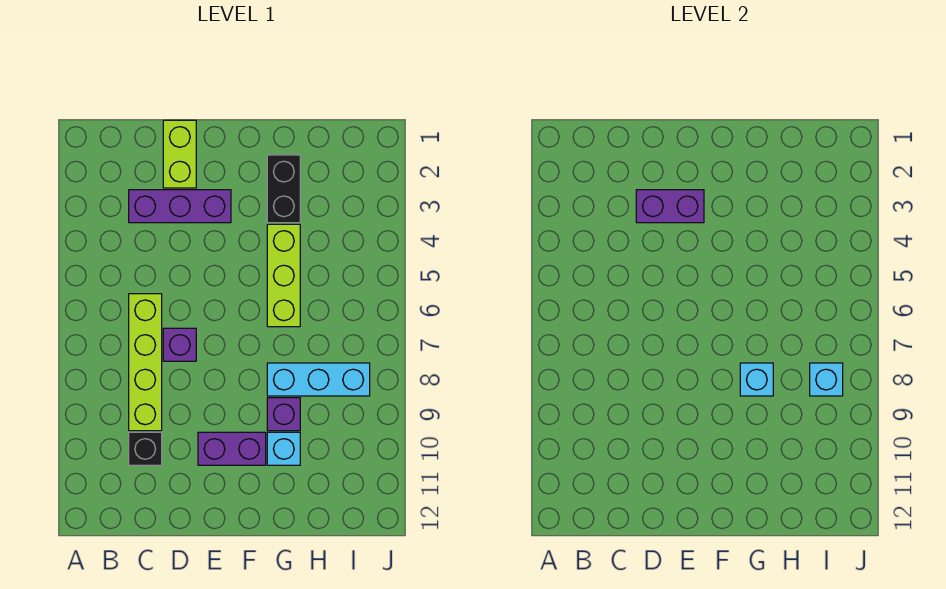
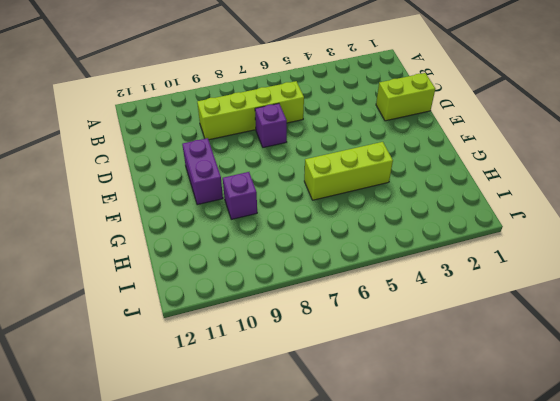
none -> purple 1x3 brick [129,190,231,223]
none -> black 1x1 brick [129,432,162,465]
none -> black 1x2 brick [267,155,300,223]

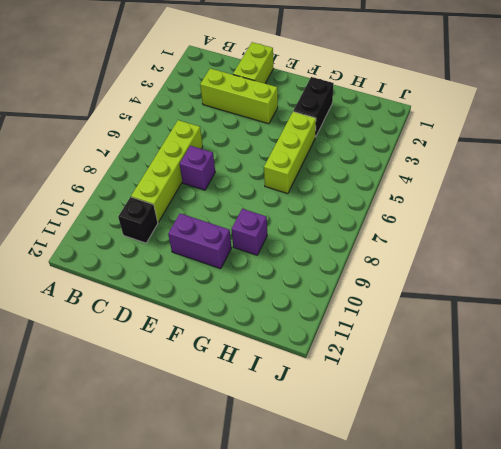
lime 1x3 brick [200,68,278,124] -> purple 1x3 brick [129,190,231,223]
none -> cyan 1x3 brick [267,363,370,396]
none -> cyan 1x1 brick [267,432,300,465]
none -> purple 1x2 brick [636,190,704,223]

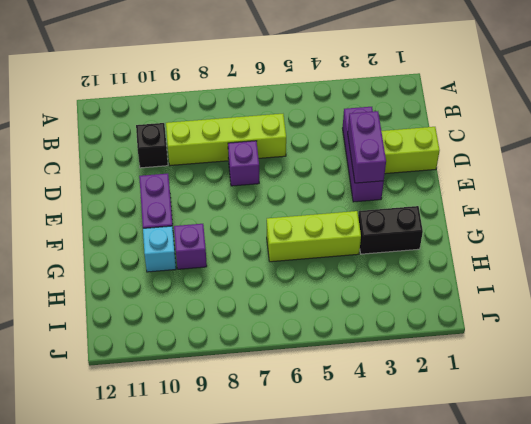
none -> cyan 1x3 brick [267,363,370,396]
none -> cyan 1x1 brick [740,363,773,396]
none -> cyan 1x1 brick [810,363,843,396]

